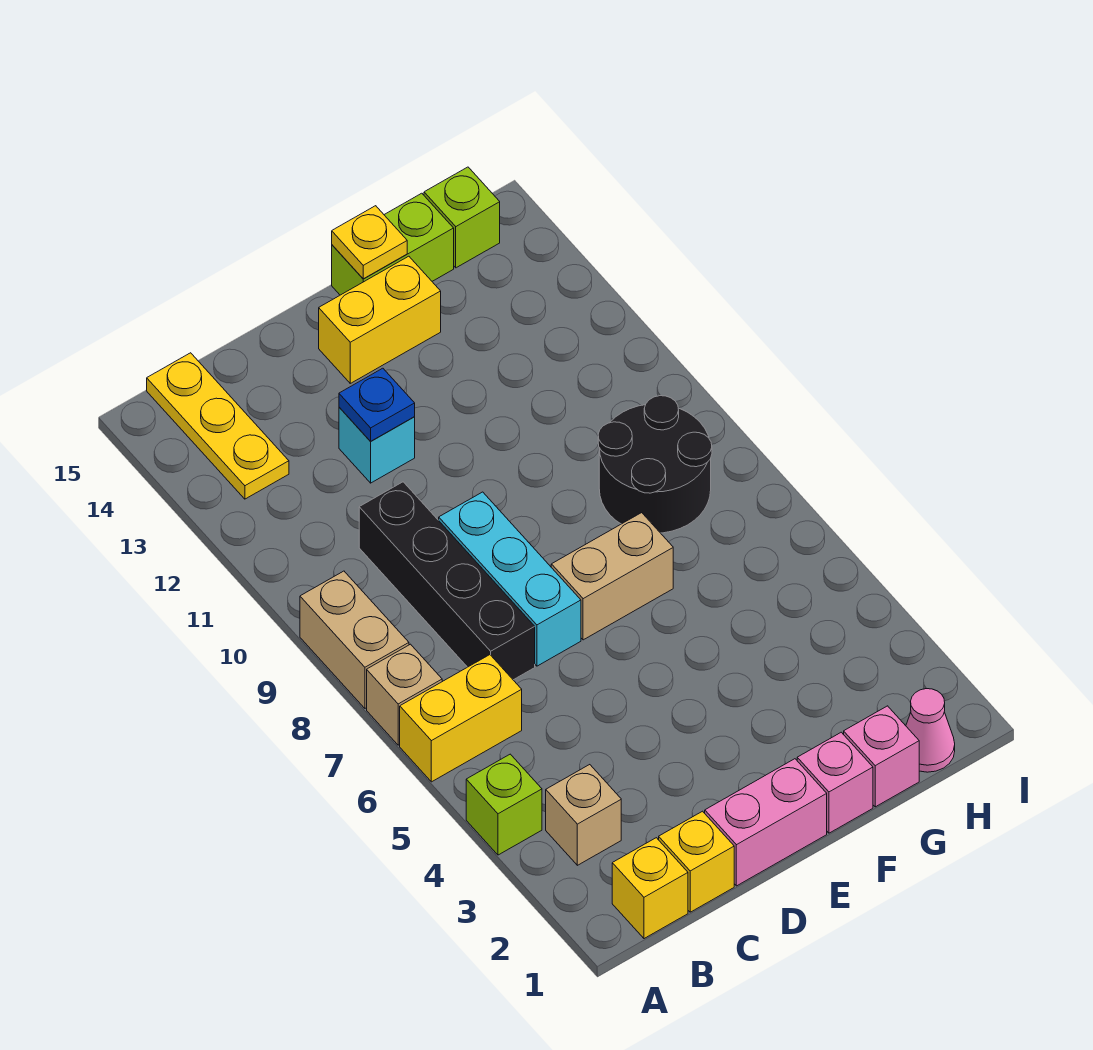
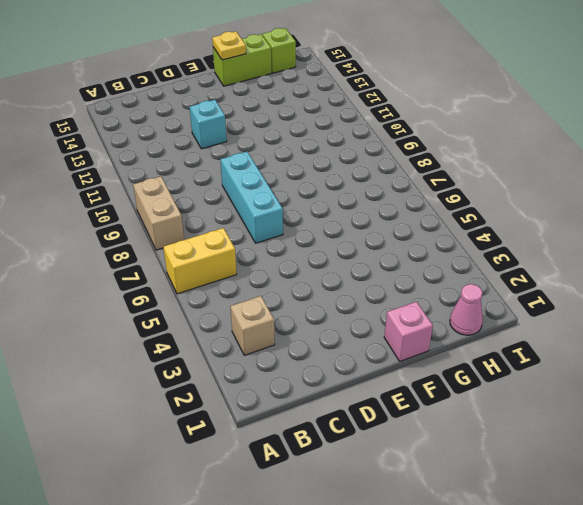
none -> lime 1x1 brick [466,754,542,855]
none -> tan 1x1 brick [367,644,442,745]
none -> yellow 1x1 brick [612,838,688,939]

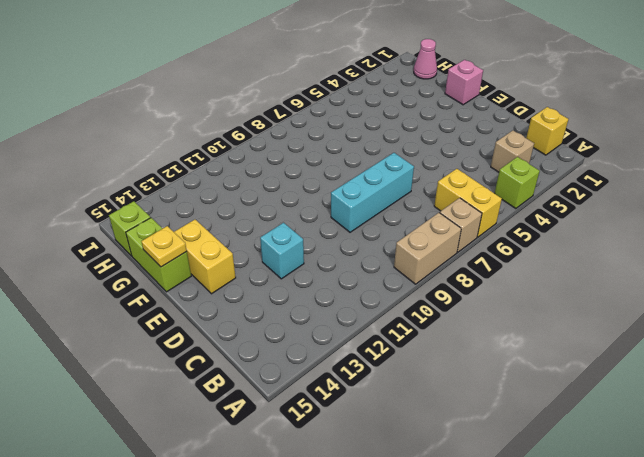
none -> yellow 1x3 plate [147,353,289,499]
none -> yellow 1x1 brick [659,811,734,912]
none -> black 1x4 brick [359,482,535,680]

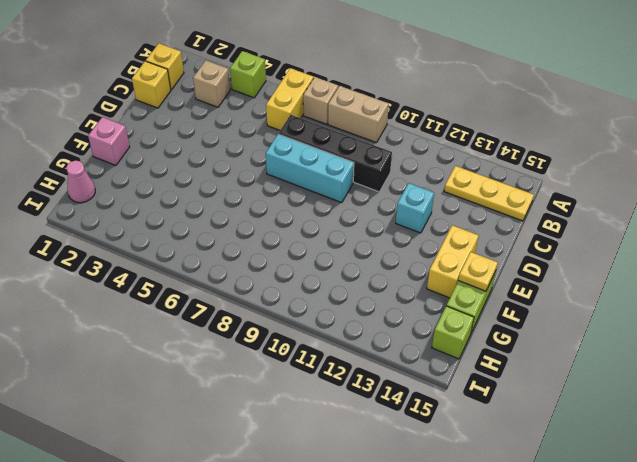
none -> pink 1x2 brick [705,759,827,886]
none -> tan 1x2 brick [551,513,673,640]
none -> pink 1x1 brick [844,706,919,807]

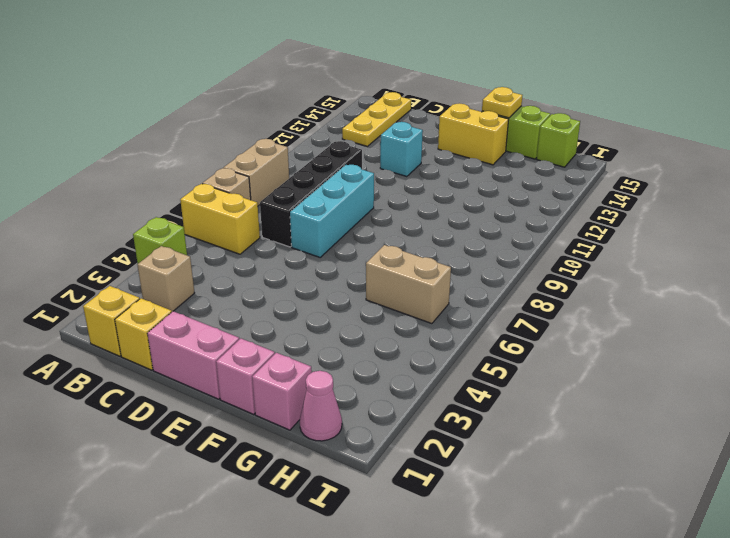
tan 1x2 brick [366,245,451,324] -> tan 1x2 brick moved to [551,513,673,640]
none -> black 2x2 round brick [598,396,712,533]
none -> blue 1x1 plate [339,368,415,441]

